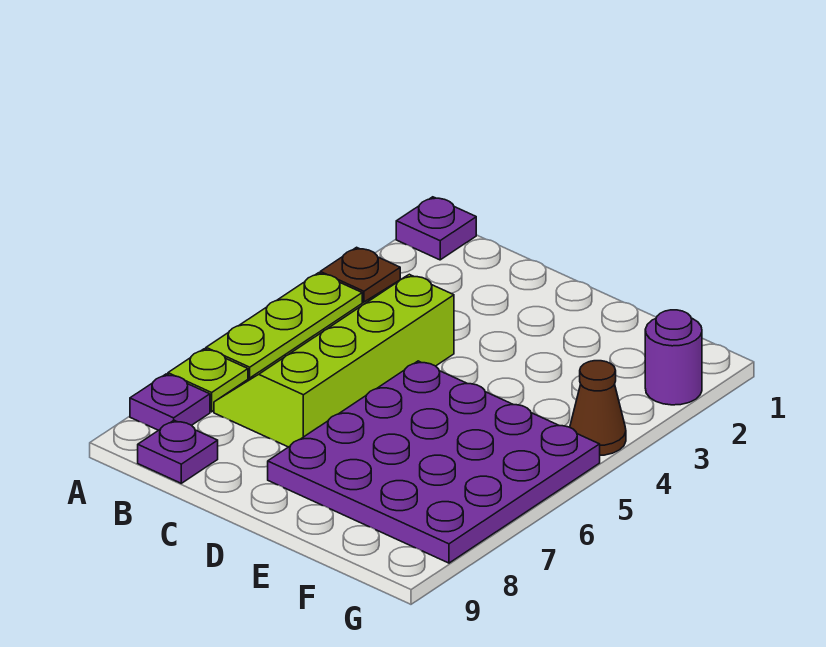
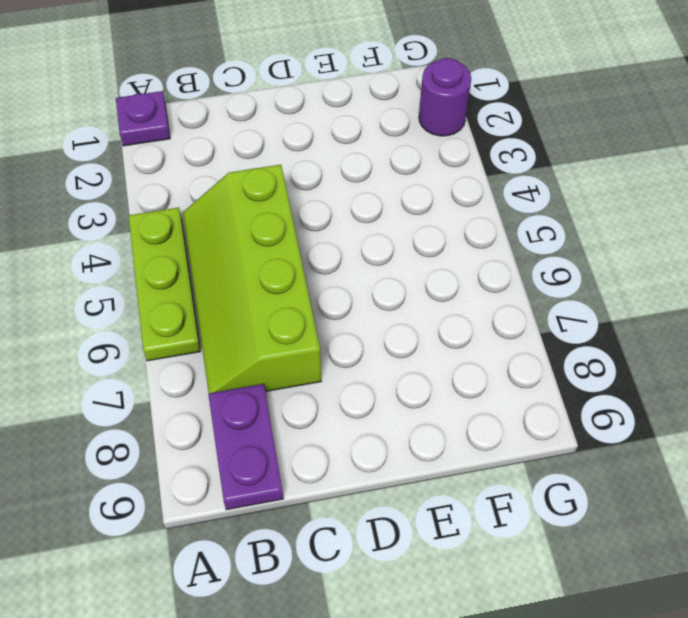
purple 1x2 plate [208,384,284,510] -> purple 1x1 plate [138,420,218,483]
none -> brown 1x1 plate [320,247,400,303]
none -> lime 1x1 plate [168,349,248,412]

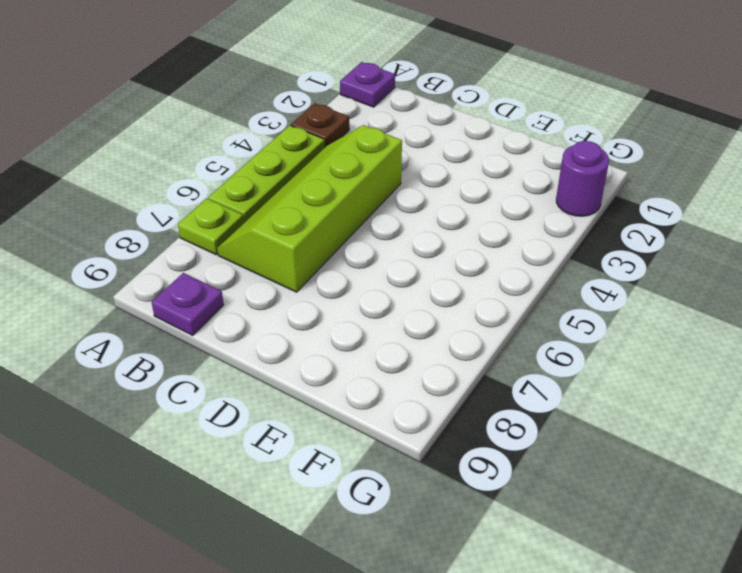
none -> purple 1x1 plate [130,374,210,430]
none -> purple 4x4 plate [268,361,600,563]

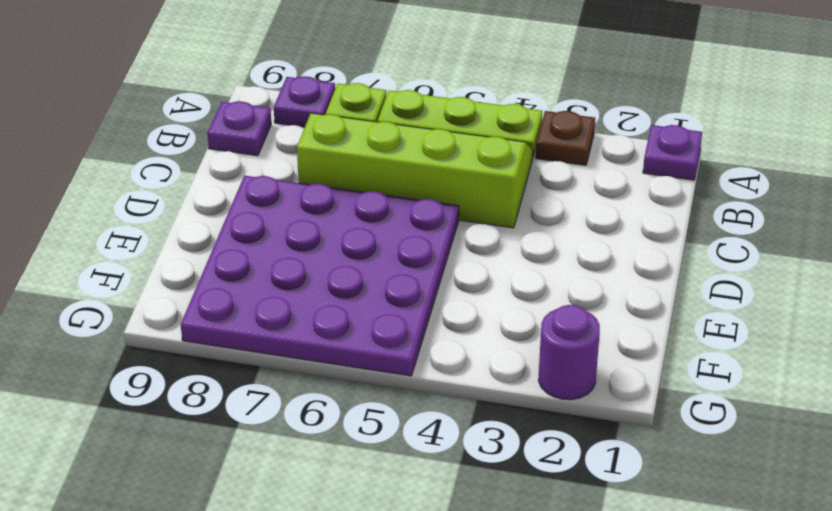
none -> brown 1x1 cone [570,361,626,455]

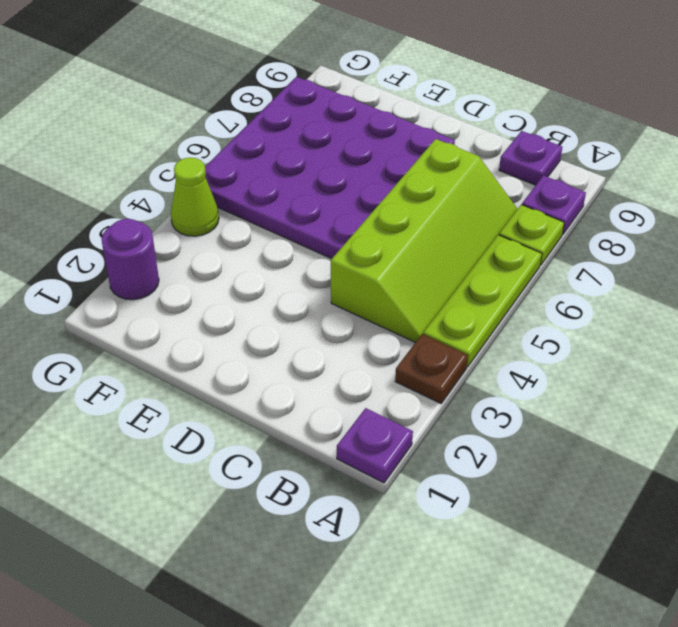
lime 1x1 cone [171,158,219,236] -> brown 1x1 cone [570,361,626,455]

